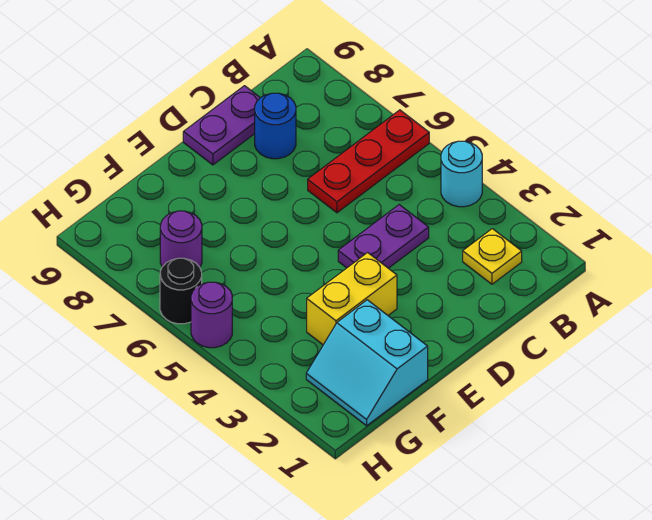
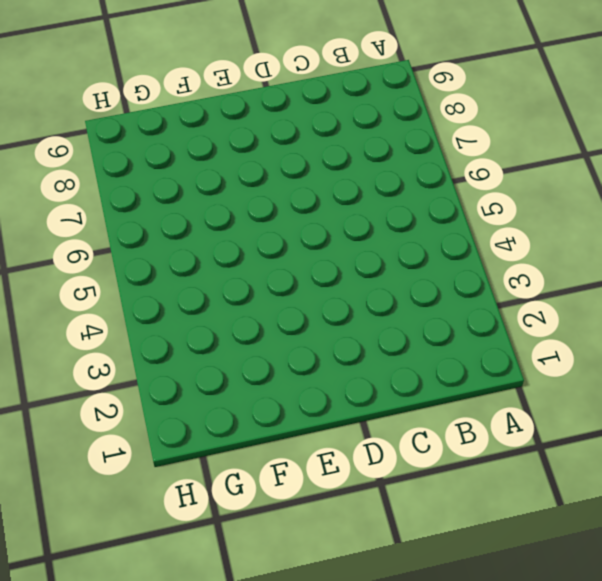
none -> cyan 1x1 round brick [441,141,482,207]
none -> red 1x3 plate [308,110,429,213]

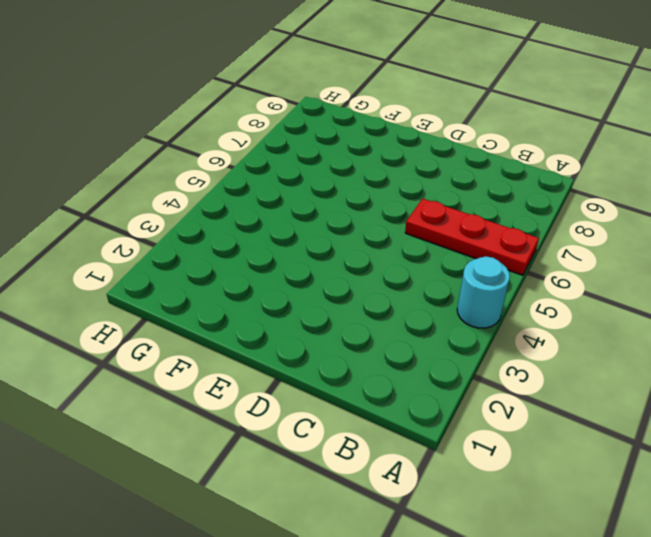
none -> yellow 1x1 plate [463,229,522,284]
none -> purple 1x2 plate [338,205,429,268]

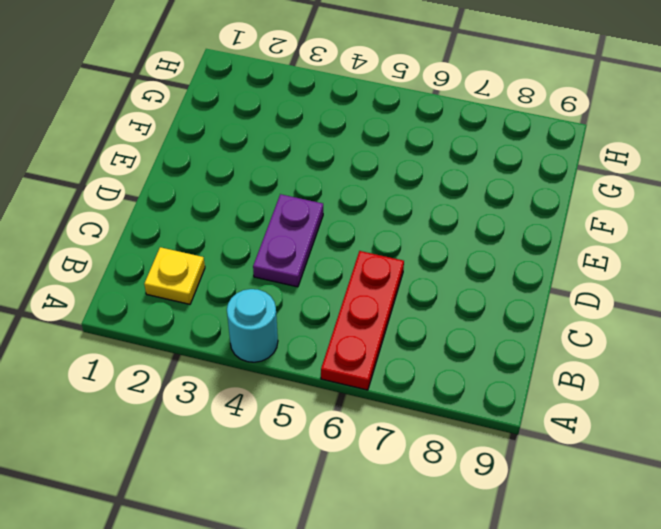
none -> blue 1x1 round brick [255,93,296,159]
none -> purple 1x2 plate [183,86,260,165]

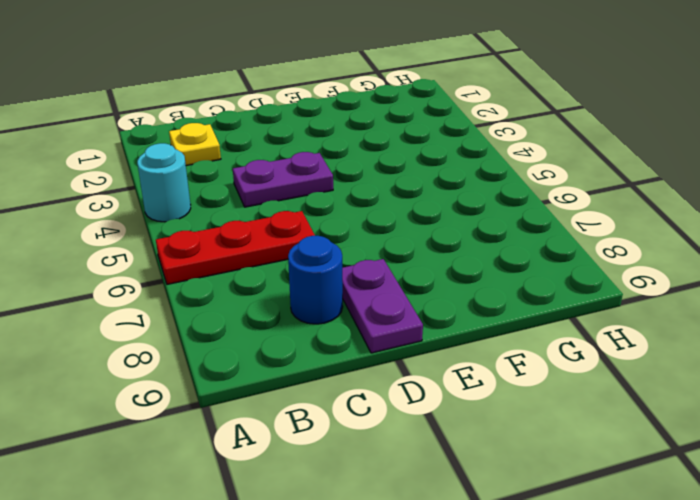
purple 1x2 plate [342,259,423,353] -> purple 1x2 plate turned to [183,86,260,165]
none -> yellow 1x2 brick [307,253,397,345]
none -> cyan 2x2 slope [306,300,428,426]

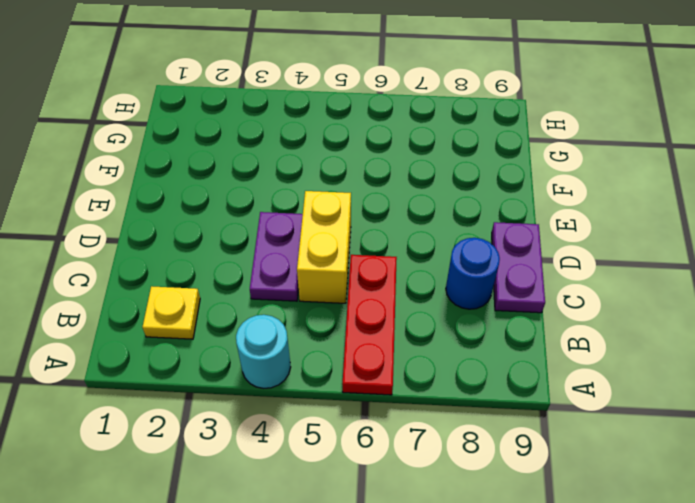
yellow 1x2 brick [297,191,351,303] -> yellow 1x2 brick moved to [307,253,397,345]
none -> cyan 2x2 slope [306,300,428,426]
none -> purple 1x1 round brick [160,211,202,267]

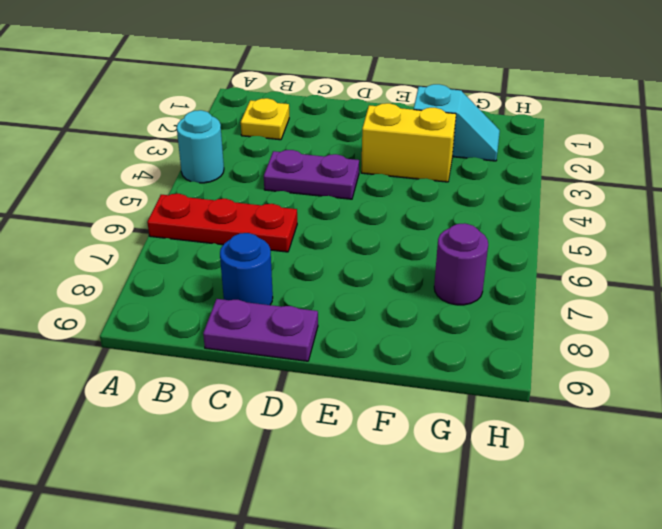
cyan 1x2 slope [414,84,500,161] -> cyan 2x2 slope [306,300,428,426]
none -> purple 1x1 round brick [191,282,232,348]
none -> black 1x1 round brick [160,258,202,324]

